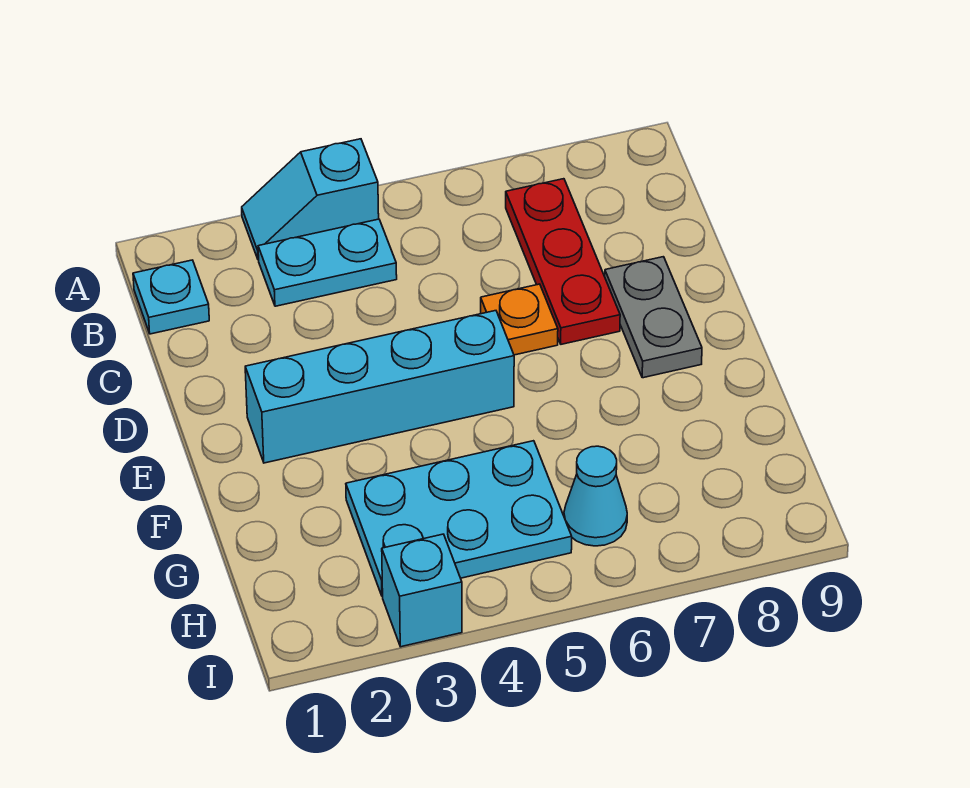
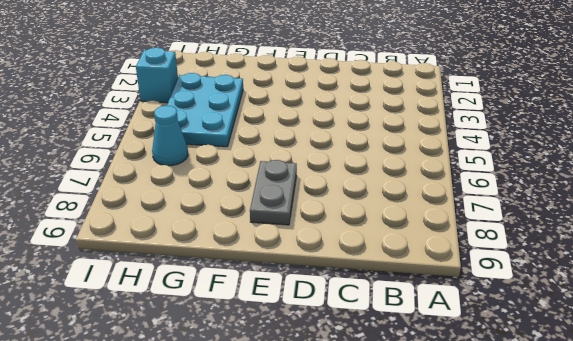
grey 1x2 plate [250,160,297,225] -> grey 1x2 plate turned to [605,257,702,378]
none -> cyan 1x2 slope [242,139,379,260]
none -> cyan 1x1 plate [133,260,209,334]

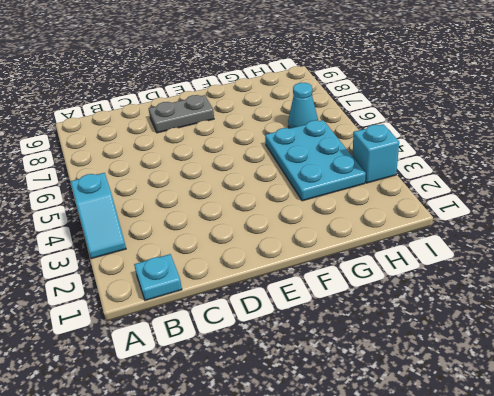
none -> cyan 1x2 plate [258,219,397,306]
none -> red 1x3 plate [506,179,620,344]

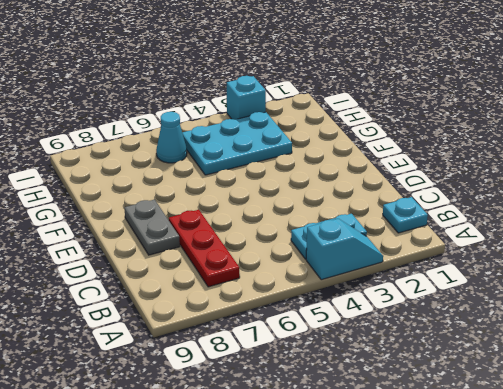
none -> orange 1x1 plate [481,284,558,355]
none -> cyan 1x4 brick [245,311,514,463]

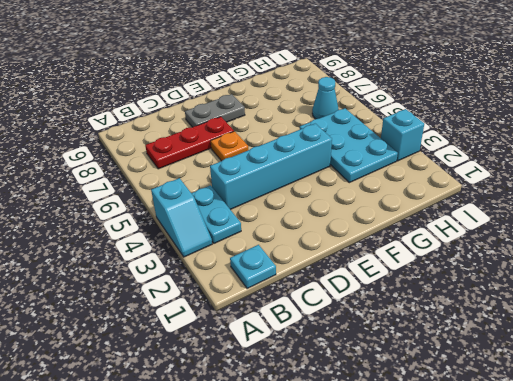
cyan 1x4 brick [210,124,332,210] -> cyan 1x4 brick turned to [245,311,514,463]

